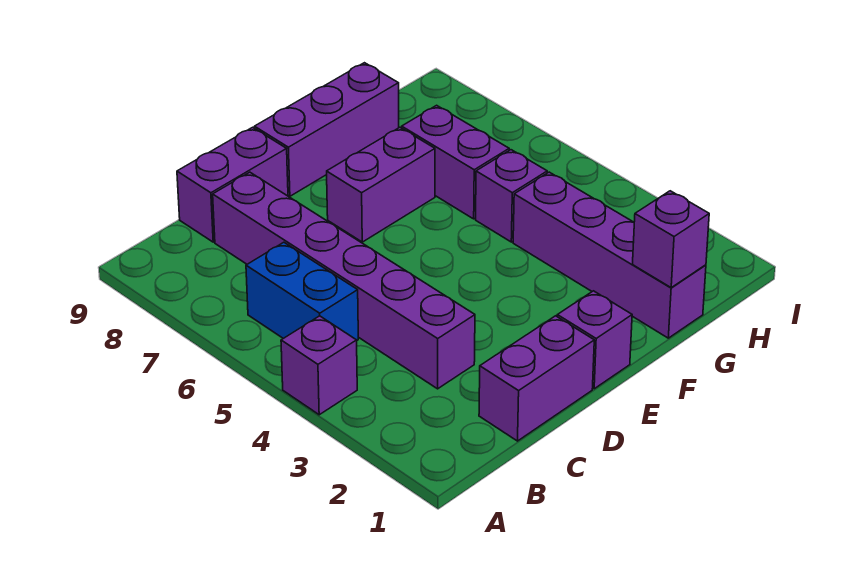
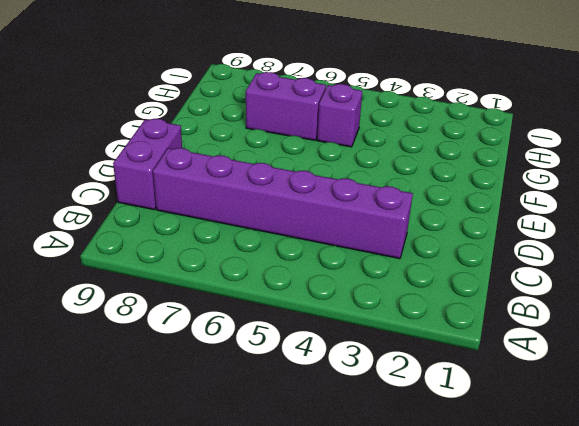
none -> purple 1x1 brick [281,316,357,415]
none -> blue 1x2 brick [246,242,358,340]
none -> purple 1x2 brick [479,316,594,441]

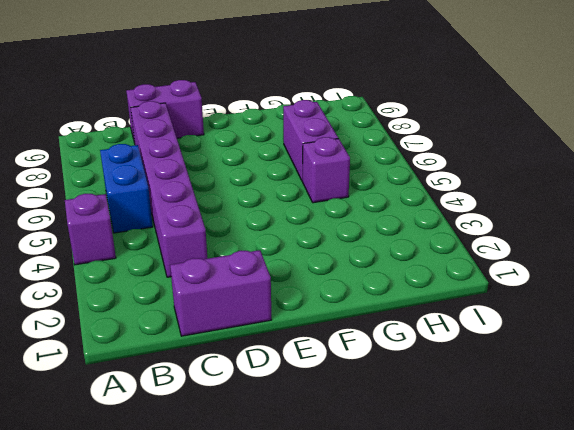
none -> purple 1x1 brick [557,291,632,389]
none -> purple 1x2 brick [327,127,435,242]
none -> purple 1x3 brick [254,63,399,196]

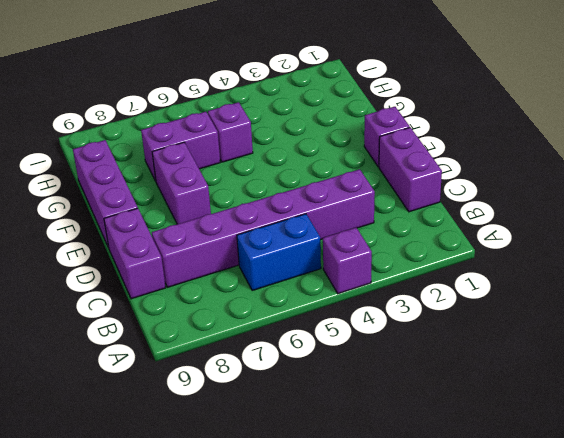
none -> purple 1x4 brick [513,172,706,338]
none -> purple 1x1 brick [633,191,709,287]

